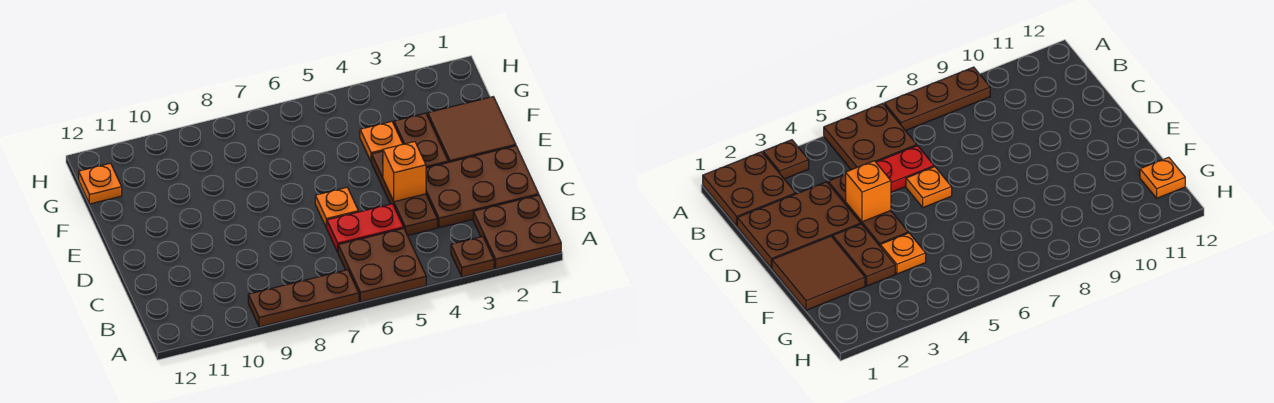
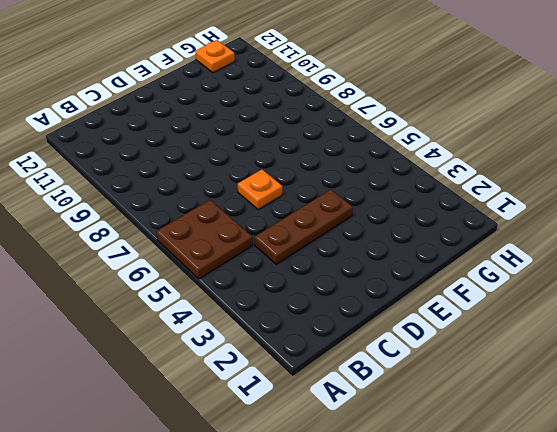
none -> brown 2x2 plate [473,195,561,269]
none -> brown 1x1 plate [451,236,494,277]
none -> brown 1x3 plate [248,270,359,327]

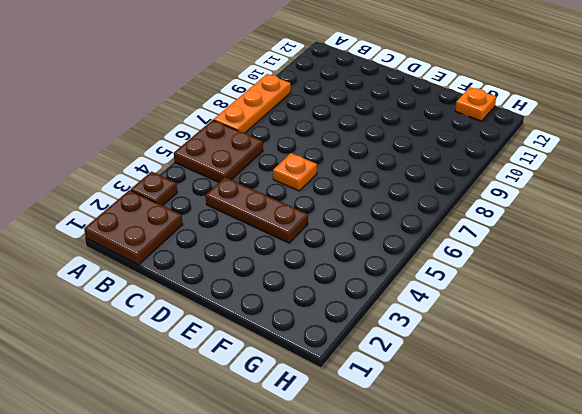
orange 1x3 plate [213,74,291,133] -> brown 1x3 plate [248,270,359,327]
none -> brown 2x3 plate [426,146,539,228]
none -> red 1x2 plate [327,204,404,252]
none -> brown 2x2 tile [428,97,516,162]

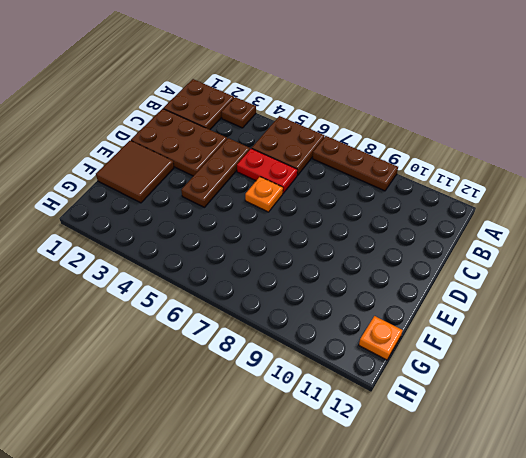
none -> brown 1x2 plate [394,113,448,168]
none -> orange 1x1 plate [360,122,403,162]
none -> orange 1x1 brick [383,142,426,202]

